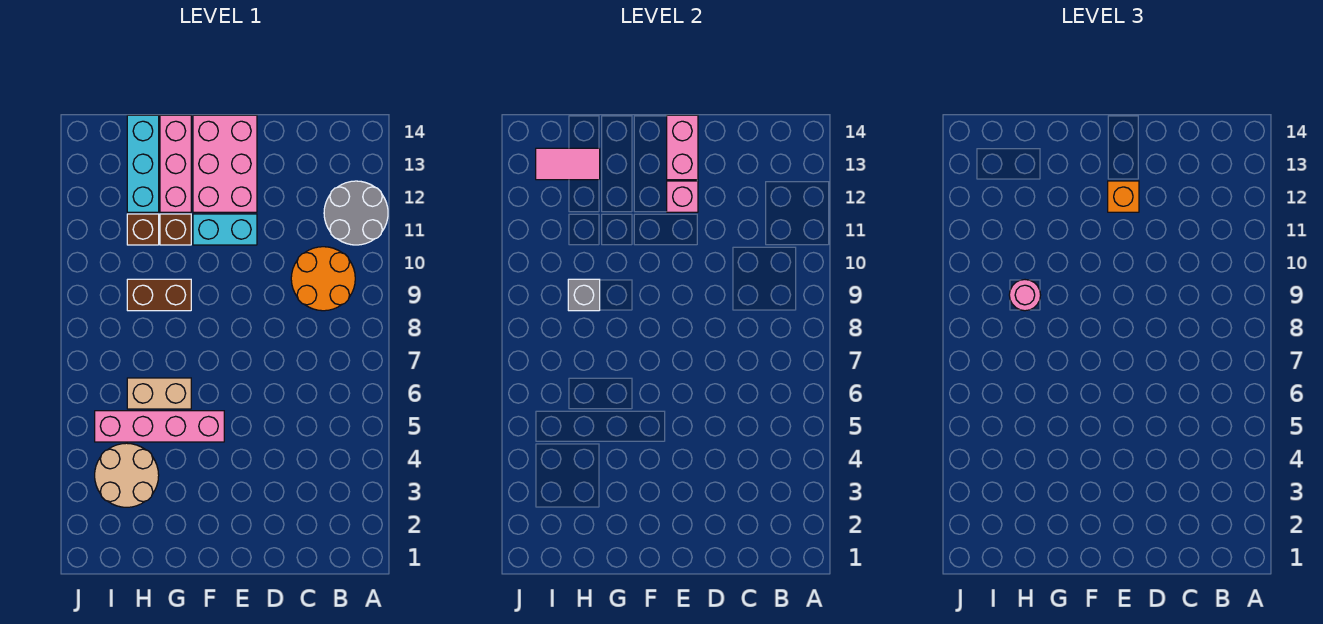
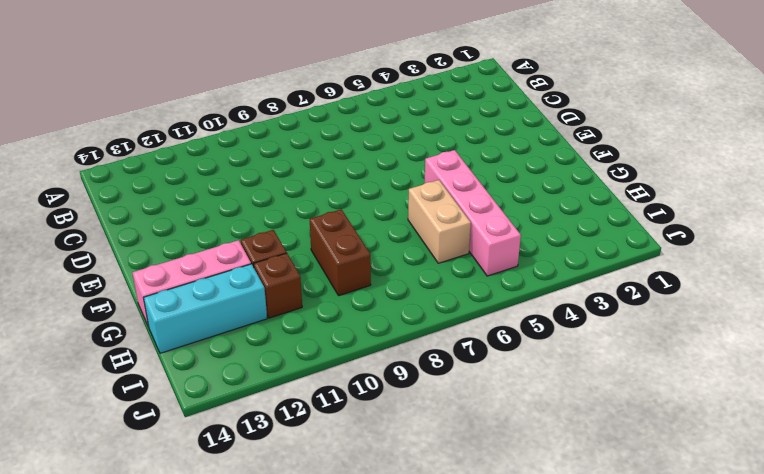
none -> grey 2x2 round brick [324,181,388,245]
none -> orange 2x2 round brick [291,247,355,311]
none -> cyan 1x2 brick [193,214,257,245]

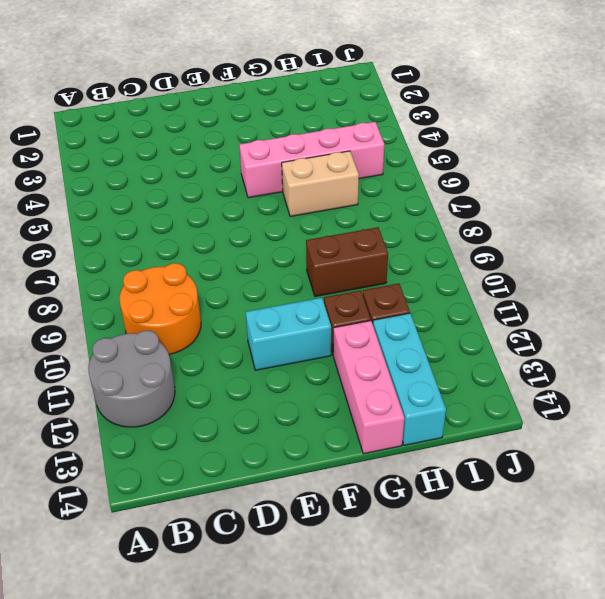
none -> pink 2x3 brick [193,115,257,212]
none -> tan 2x2 round brick [95,443,159,507]
none -> pink 1x1 brick [667,181,698,212]

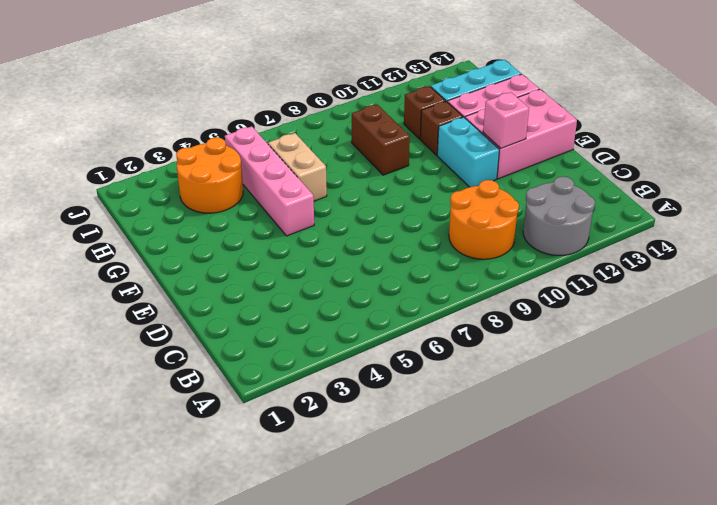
orange 2x2 round brick [176,137,243,213] -> tan 2x2 round brick [95,443,159,507]
none -> pink 1x2 brick [667,115,698,180]
none -> grey 1x1 brick [568,279,600,311]
none -> pink 1x2 tile [536,148,600,180]

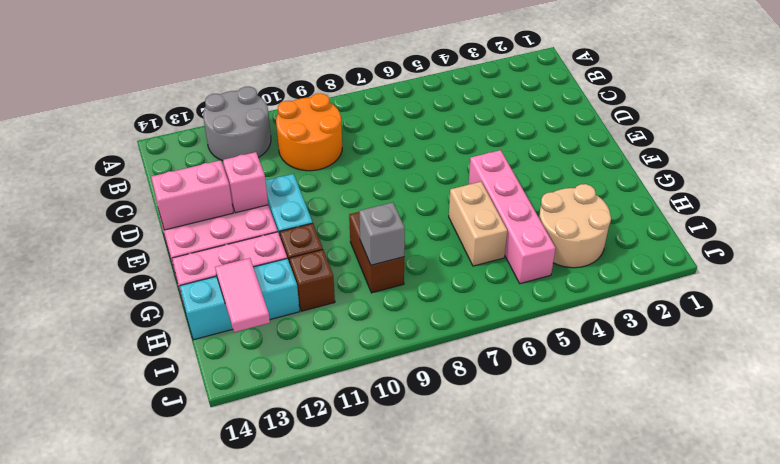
none -> orange 1x1 brick [1108,181,1139,212]
none -> pink 1x1 round brick [1009,280,1041,311]

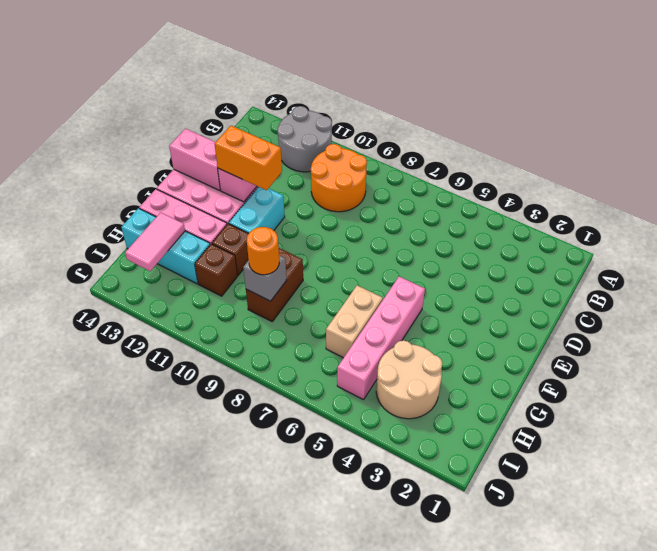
orange 1x2 brick [215,126,282,190] -> orange 1x1 brick [1108,181,1139,212]
orange 1x1 round brick [247,227,279,275] -> pink 1x1 round brick [1009,280,1041,311]

